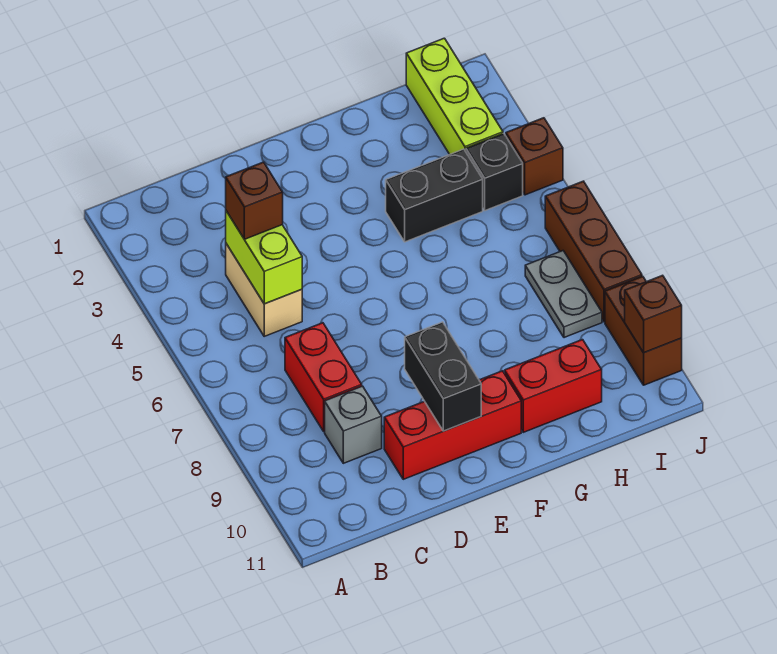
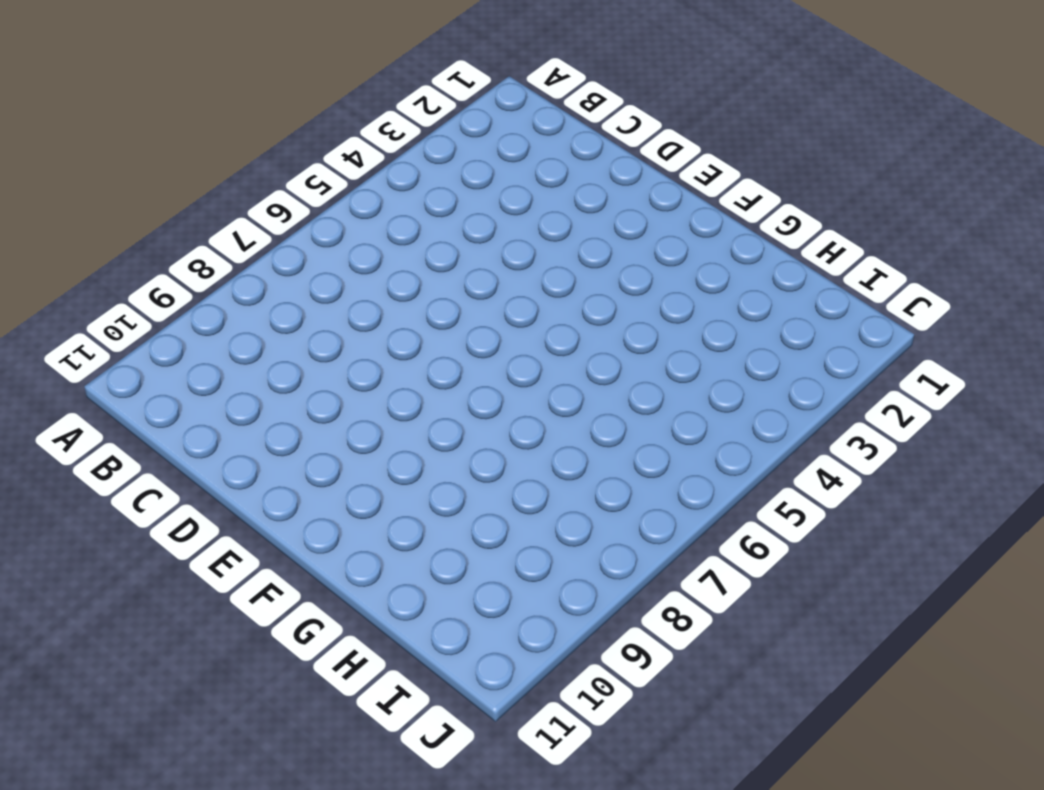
none -> tan 1x2 brick [226,244,302,336]
none -> red 1x2 brick [285,323,362,431]
none -> grey 1x1 brick [325,386,382,463]

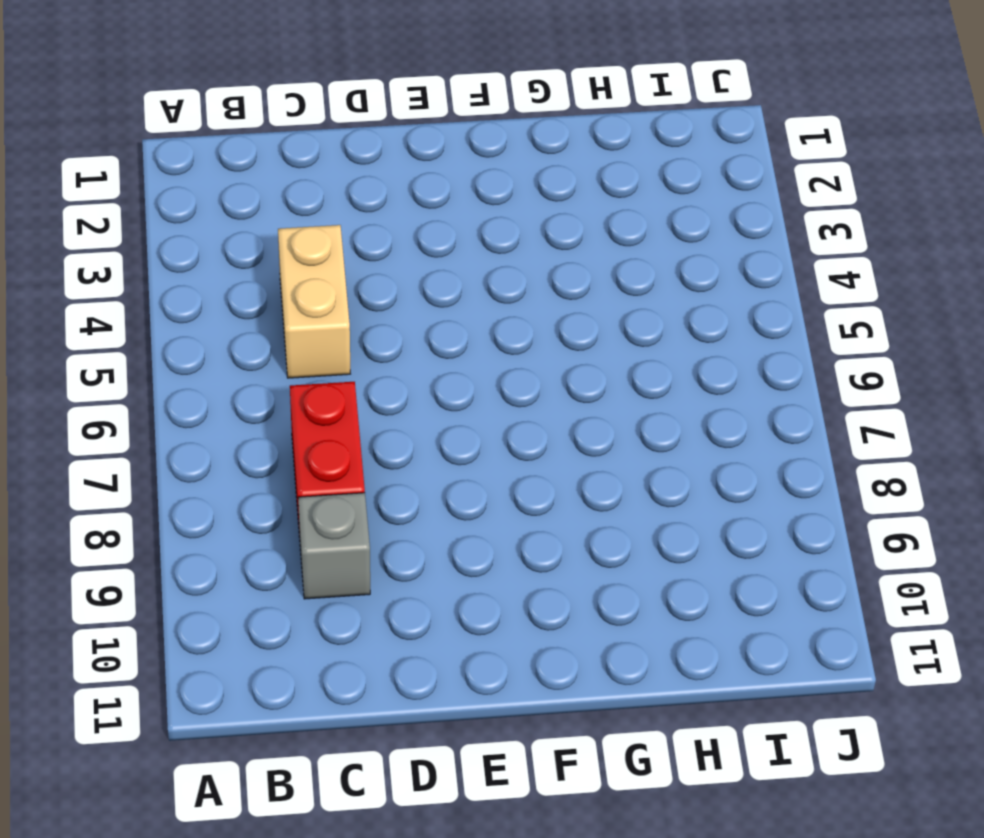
none -> red 1x3 brick [384,371,521,479]
none -> black 1x2 brick [386,149,483,242]
none -> red 1x2 brick [505,340,602,432]

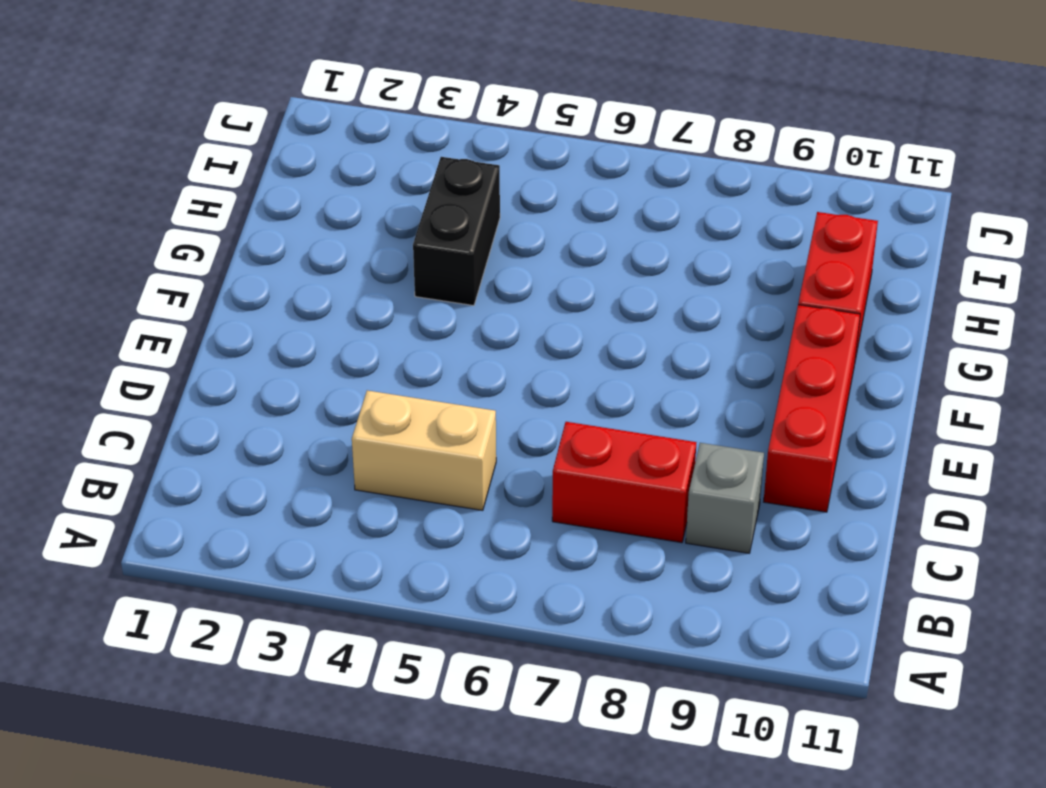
none -> lime 1x3 brick [406,38,503,154]
none -> black 1x1 brick [466,134,523,211]
none -> grey 1x2 plate [525,251,602,338]

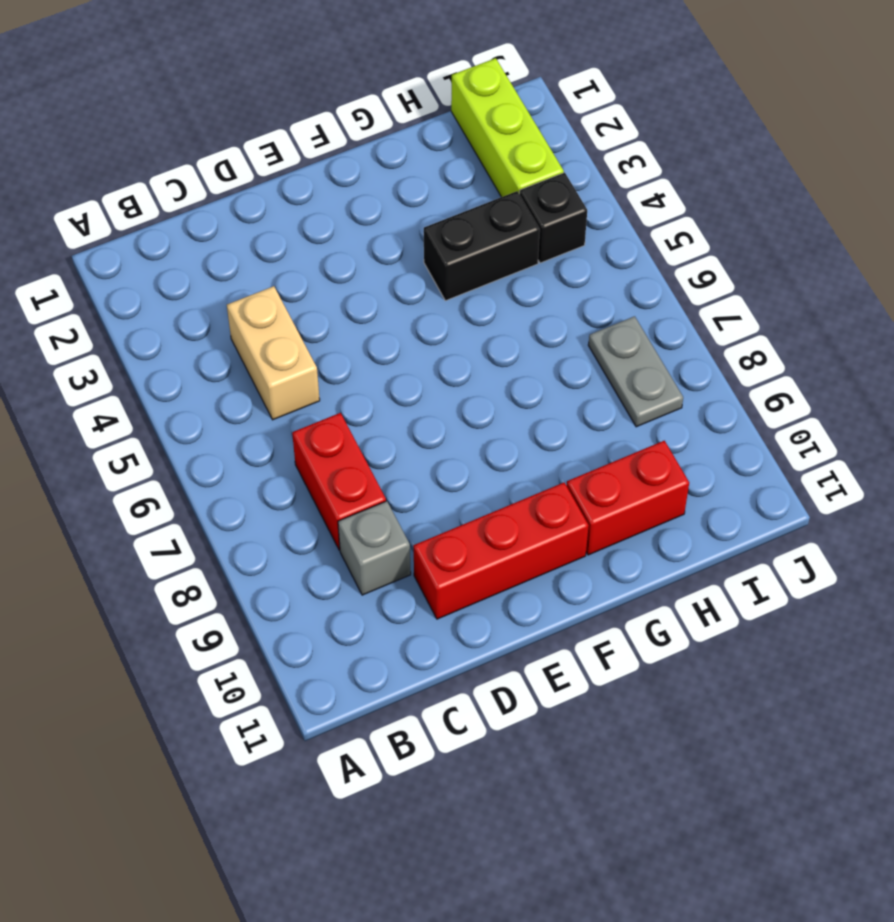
none -> brown 1x1 brick [506,118,563,195]
none -> brown 1x3 brick [545,181,642,322]
none -> brown 1x2 brick [605,276,682,385]

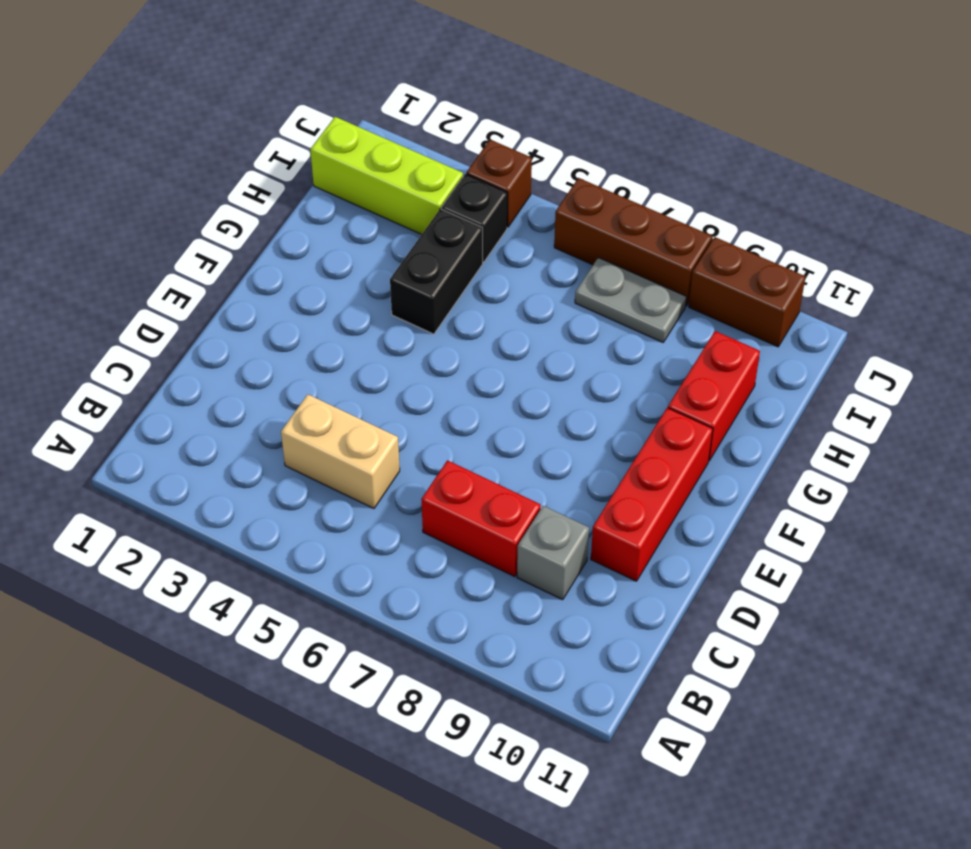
none -> lime 1x2 brick [226,211,302,304]
none -> black 1x2 brick [405,322,481,431]
none -> brown 1x1 brick [625,275,682,353]

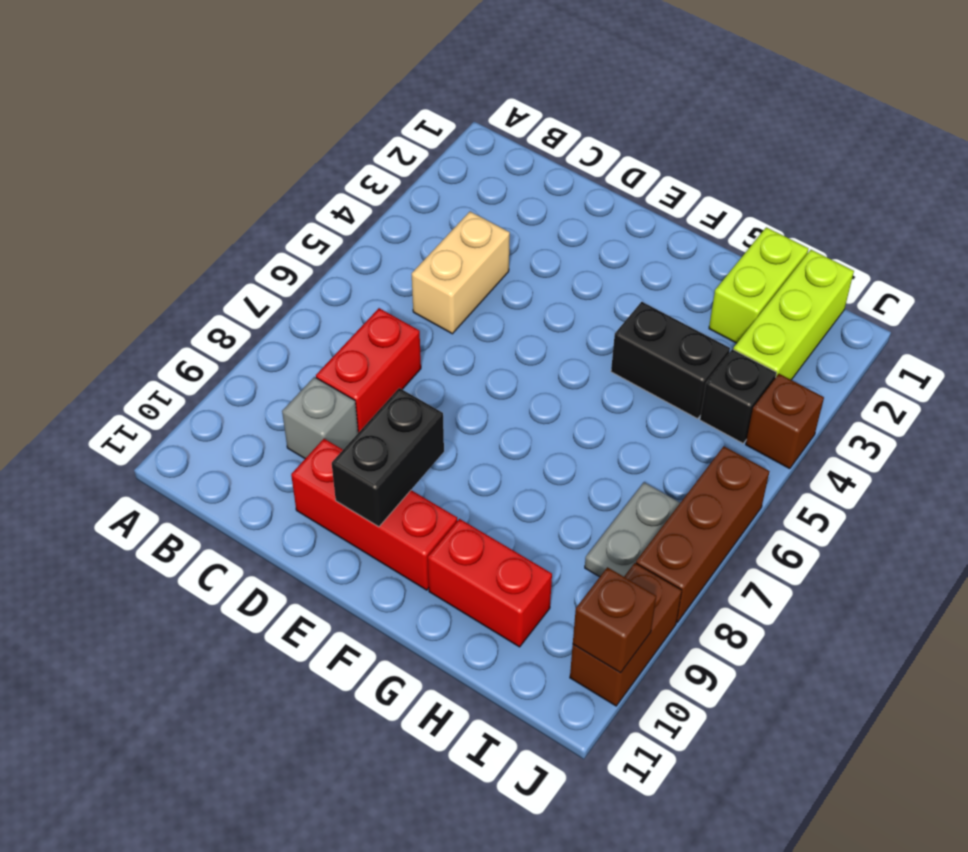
lime 1x2 brick [709,227,809,343] -> lime 1x2 brick moved to [226,211,302,304]
none -> brown 1x1 brick [226,162,283,239]

